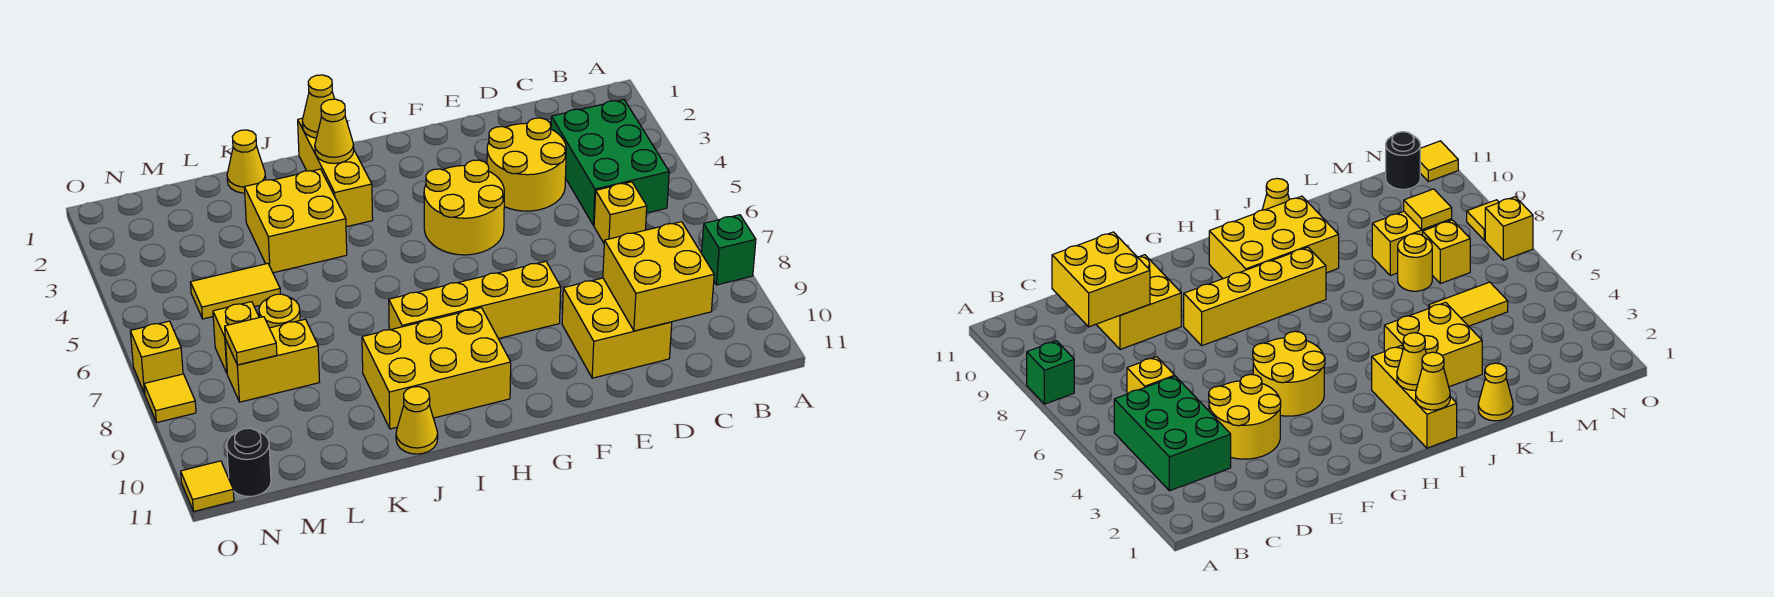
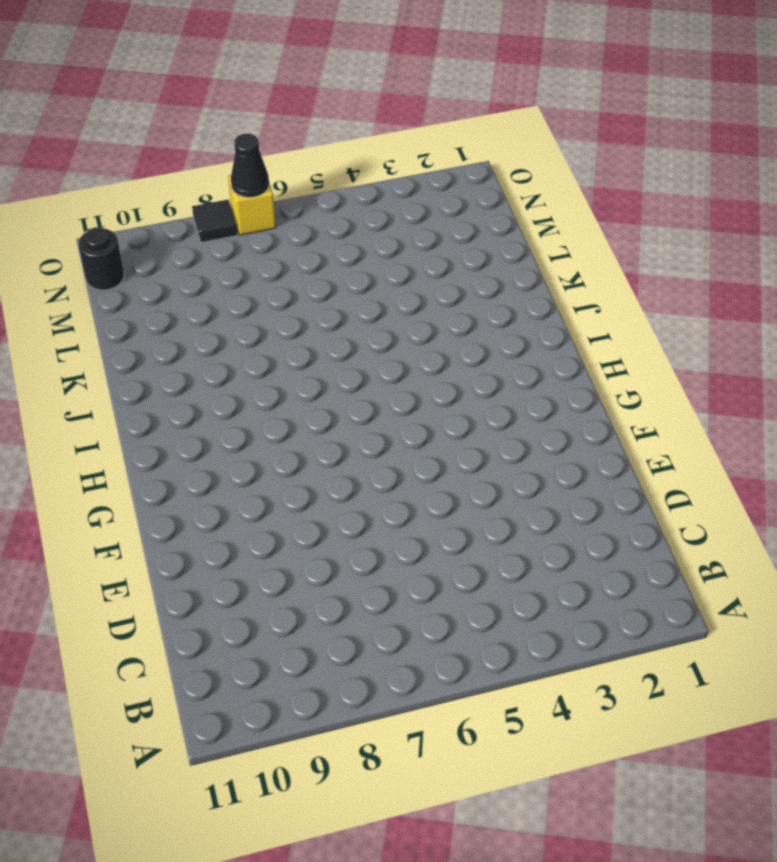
black 1x1 cone [231,134,269,197] -> none
black 1x1 tile [192,200,237,242] -> yellow 1x1 tile [144,374,196,422]
none -> green 1x1 brick [702,215,756,285]
none -> green 2x3 brick [551,100,669,226]
none -> yellow 1x1 brick [594,182,647,243]

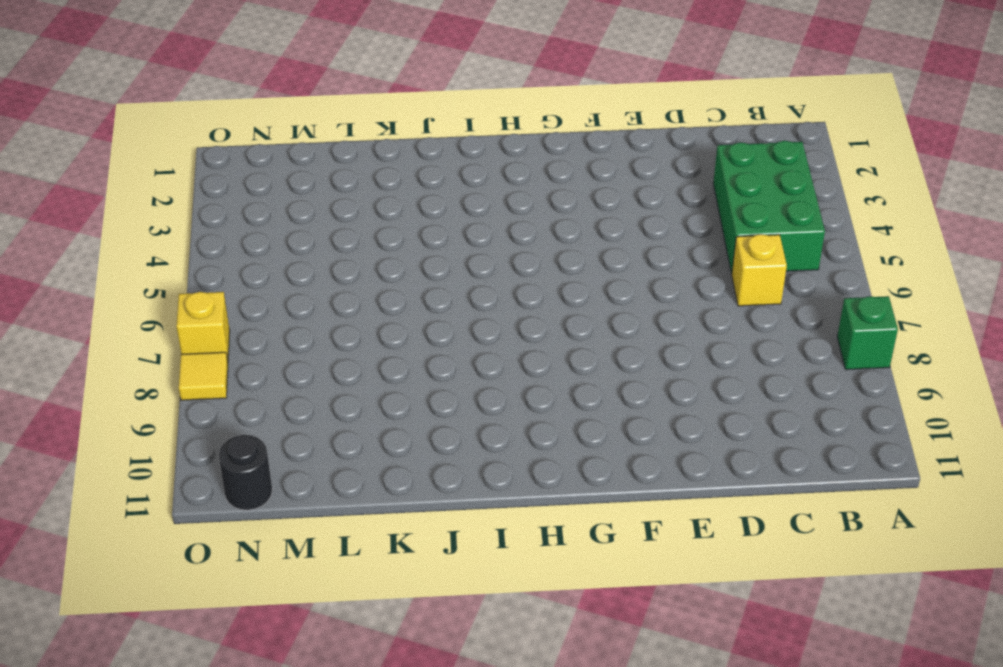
none -> yellow 2x2 round brick [487,118,566,211]
none -> yellow 2x2 brick [562,278,672,378]
none -> yellow 2x2 round brick [424,160,504,255]

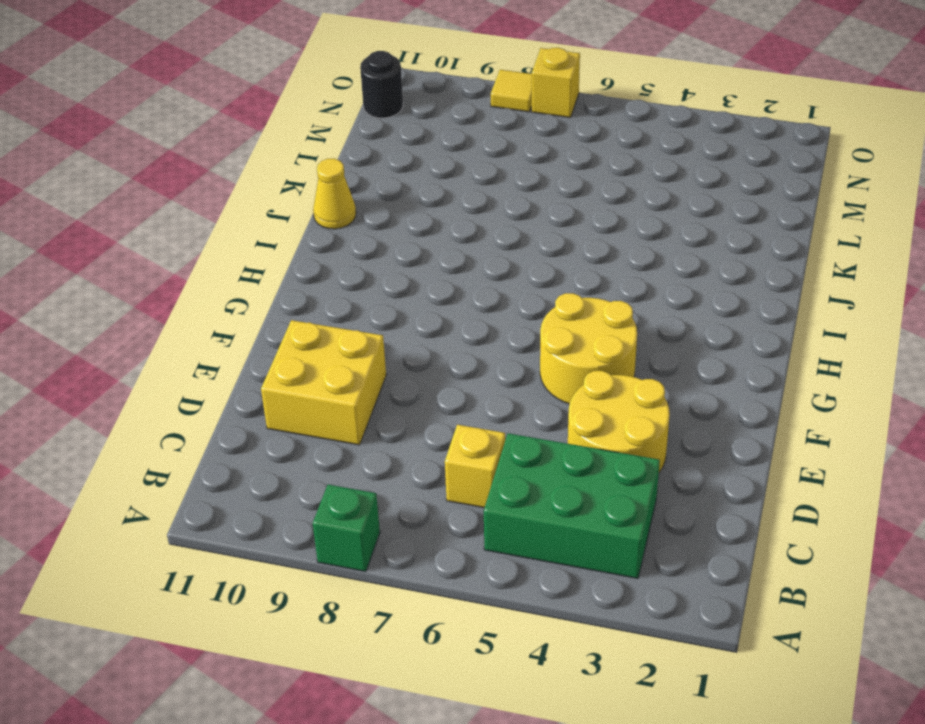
none -> yellow 1x4 brick [389,261,561,339]
none -> yellow 2x3 brick [362,308,511,429]
none -> yellow 1x3 brick [298,118,373,227]

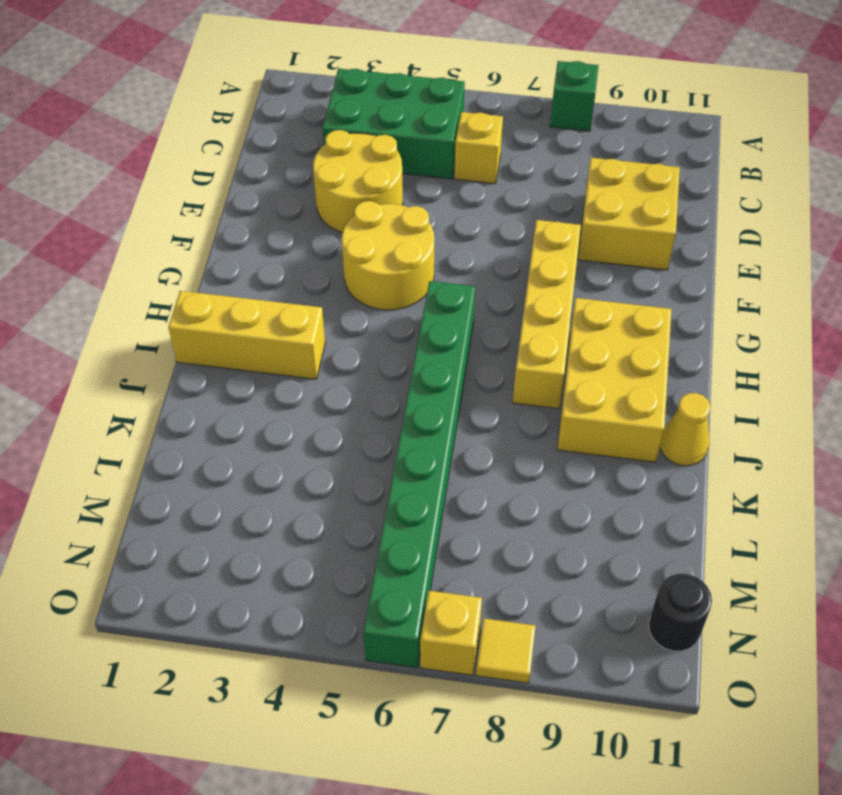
green 1x8 brick [363,281,475,668] -> none
none -> yellow 2x2 brick [244,169,347,273]
none -> yellow 1x1 cone [227,130,266,193]
none -> yellow 1x2 tile [190,263,280,319]

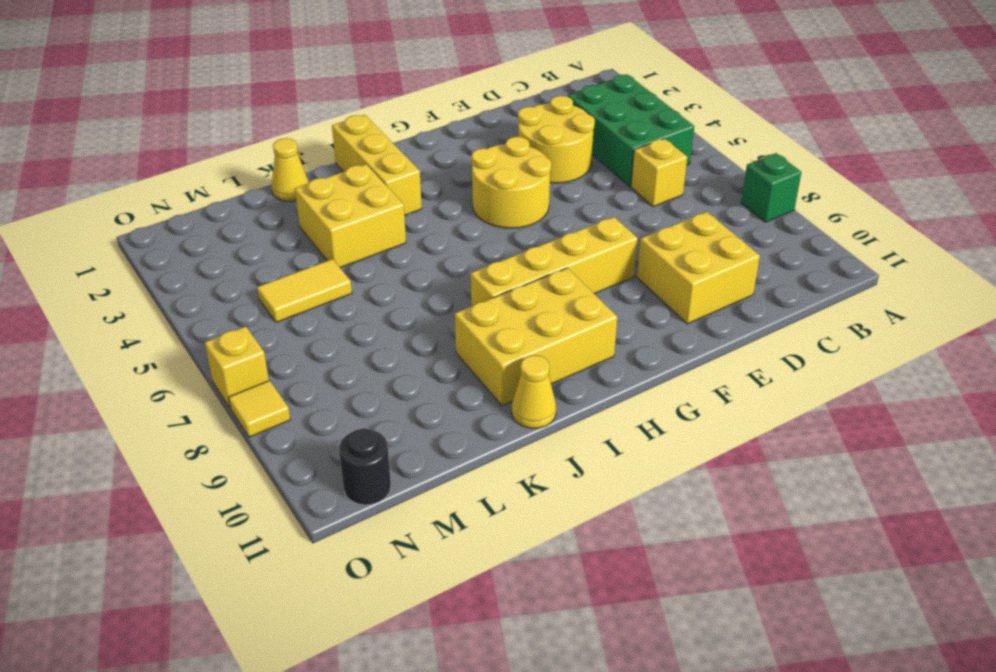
none -> yellow 1x1 round brick [259,294,300,328]
none -> yellow 1x2 brick [225,319,319,402]
none -> yellow 1x1 brick [213,302,259,373]

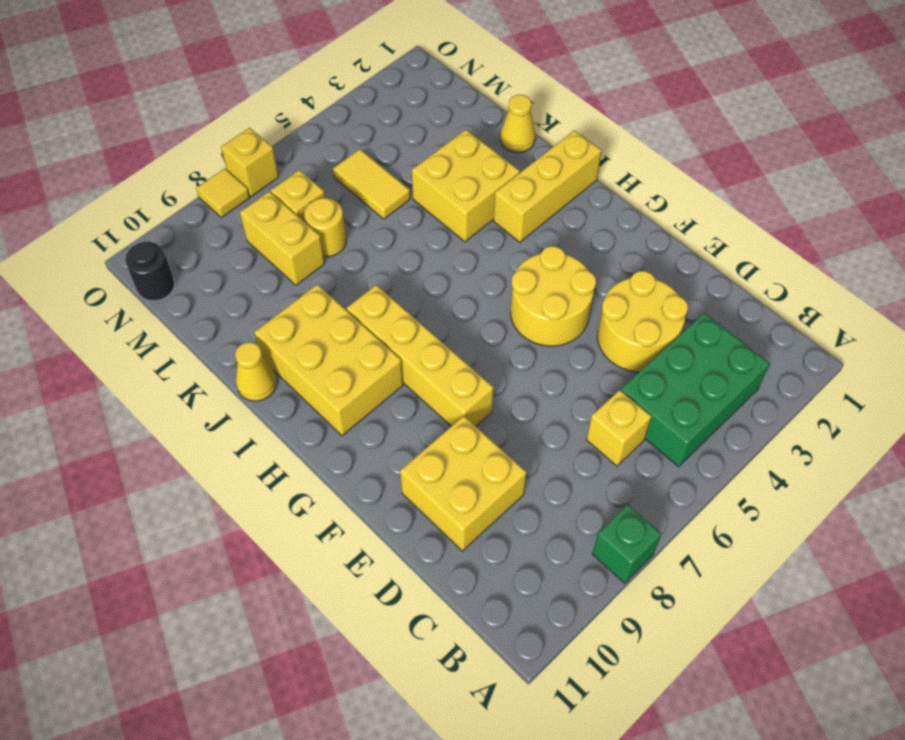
none -> yellow 1x1 tile [181,461,234,511]
none -> yellow 2x2 brick [603,222,714,331]
none -> yellow 1x1 cone [302,75,334,138]

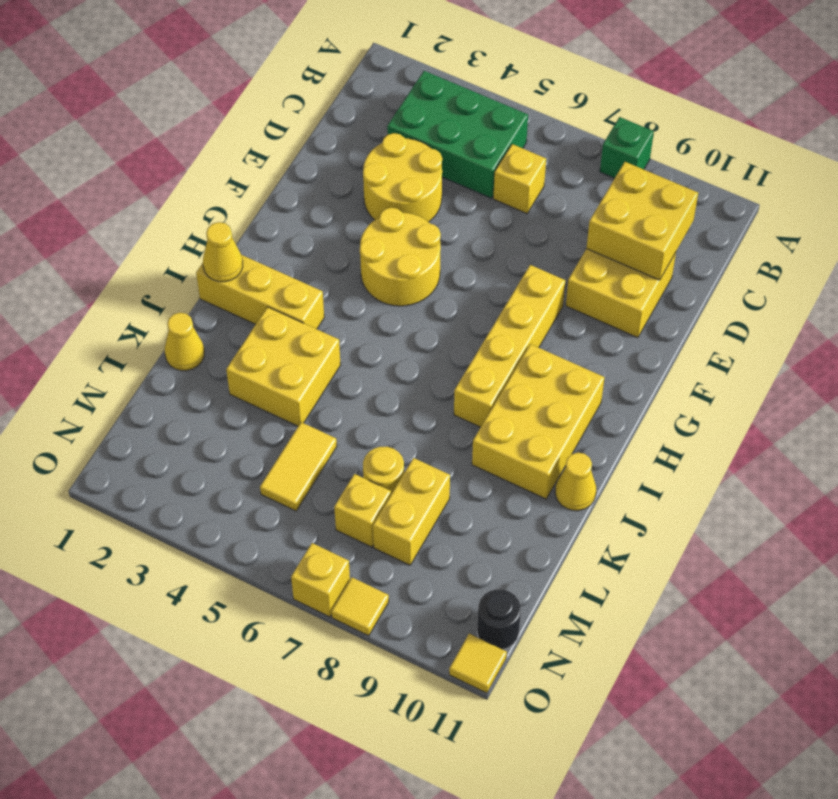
none -> yellow 1x1 cone [315,99,354,163]
none -> yellow 1x1 tile [225,317,277,365]

